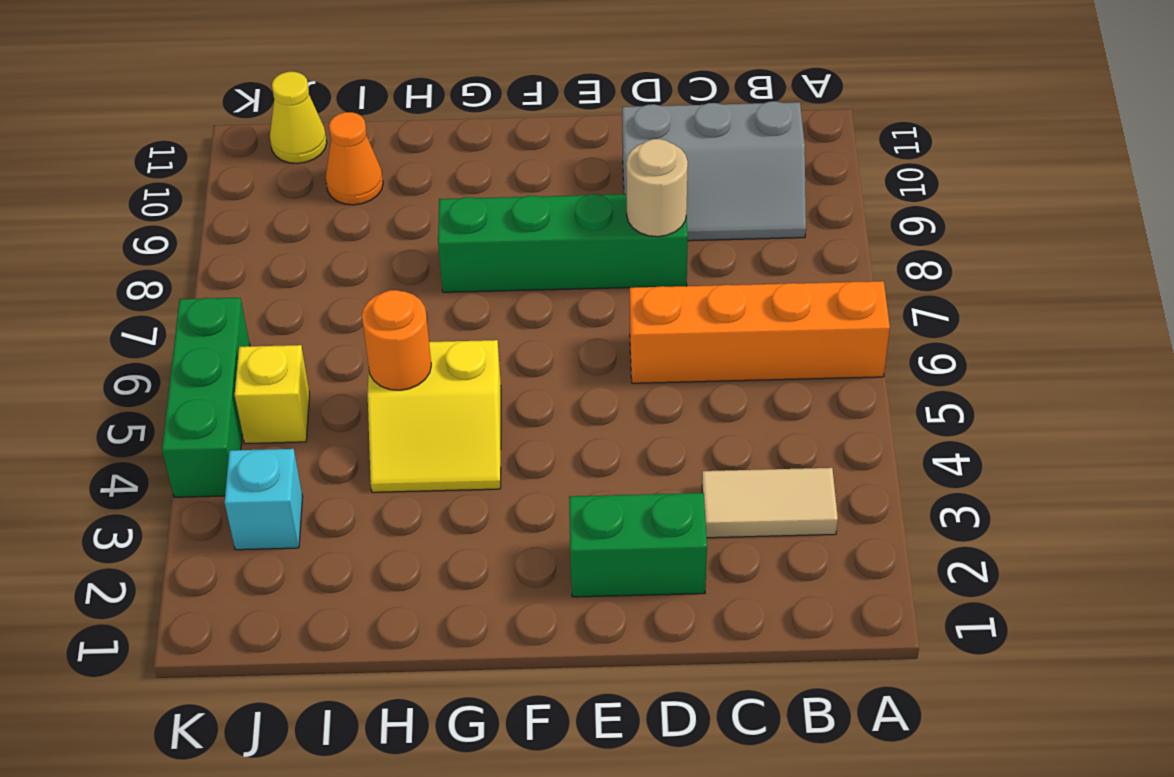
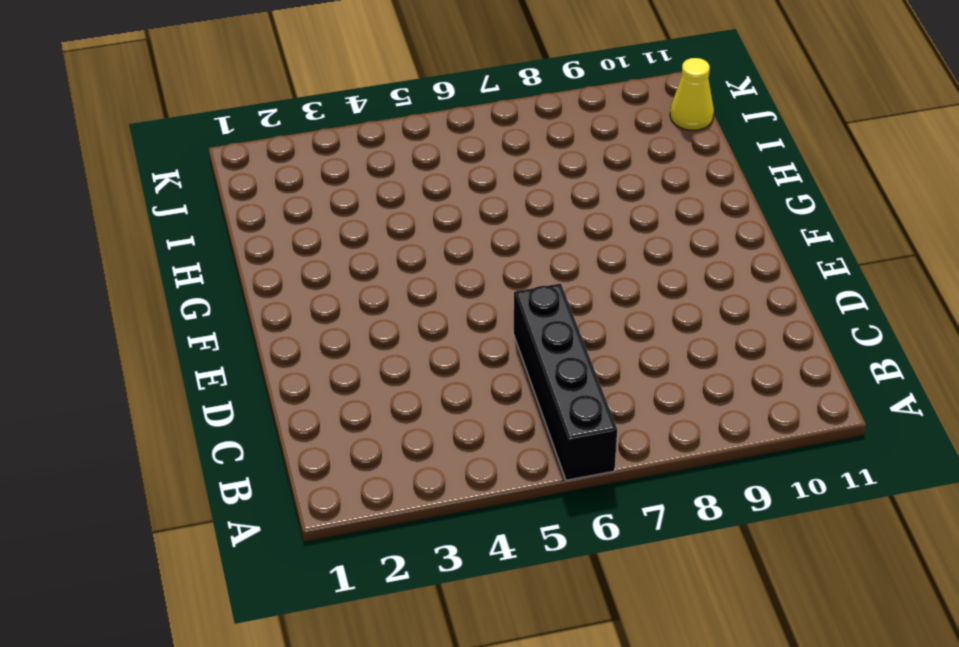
black 1x4 brick [513,283,617,480] -> orange 1x4 brick [630,281,890,383]
none -> tan 1x2 tile [702,468,838,538]
none -> grey 2x3 slope [622,101,806,241]
none -> green 1x2 brick [569,493,707,597]

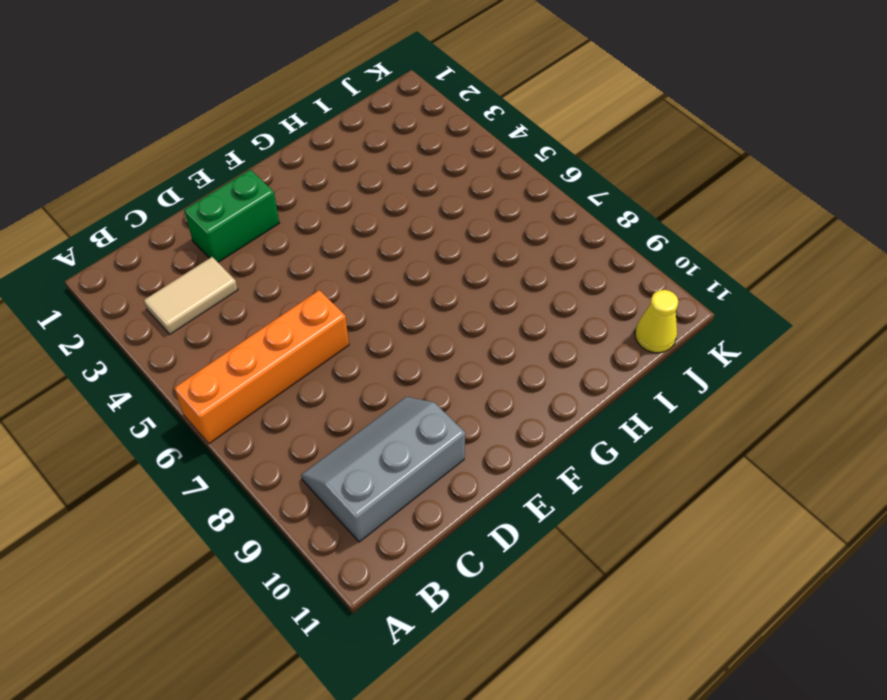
none -> green 1x4 brick [438,194,688,292]
none -> yellow 2x2 slope [368,340,501,492]
none -> orange 1x1 cone [326,112,383,205]

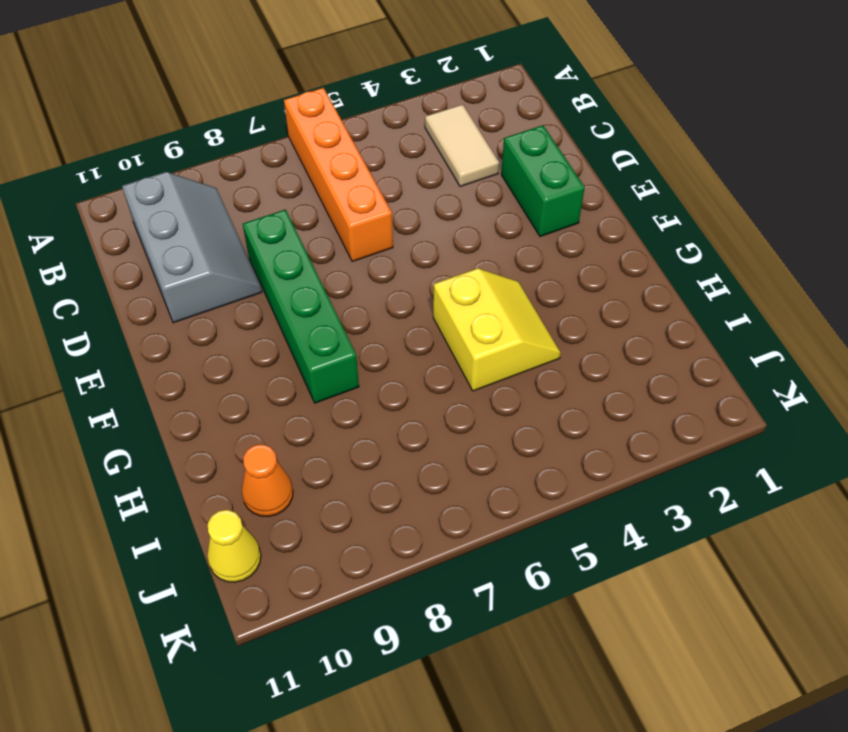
none -> cyan 1x1 brick [225,449,303,550]
none -> yellow 1x1 brick [235,345,310,444]
none -> green 1x3 brick [162,298,250,497]

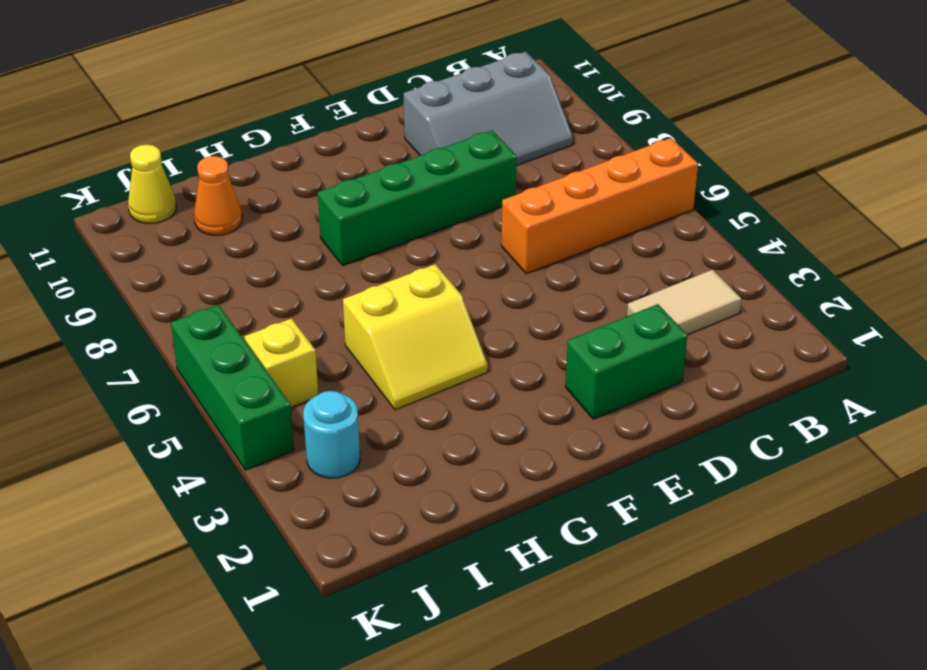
cyan 1x1 round brick [303,391,360,478] -> cyan 1x1 brick [225,449,303,550]
none -> tan 1x1 round brick [626,139,688,237]
none -> orange 1x1 round brick [362,290,431,390]

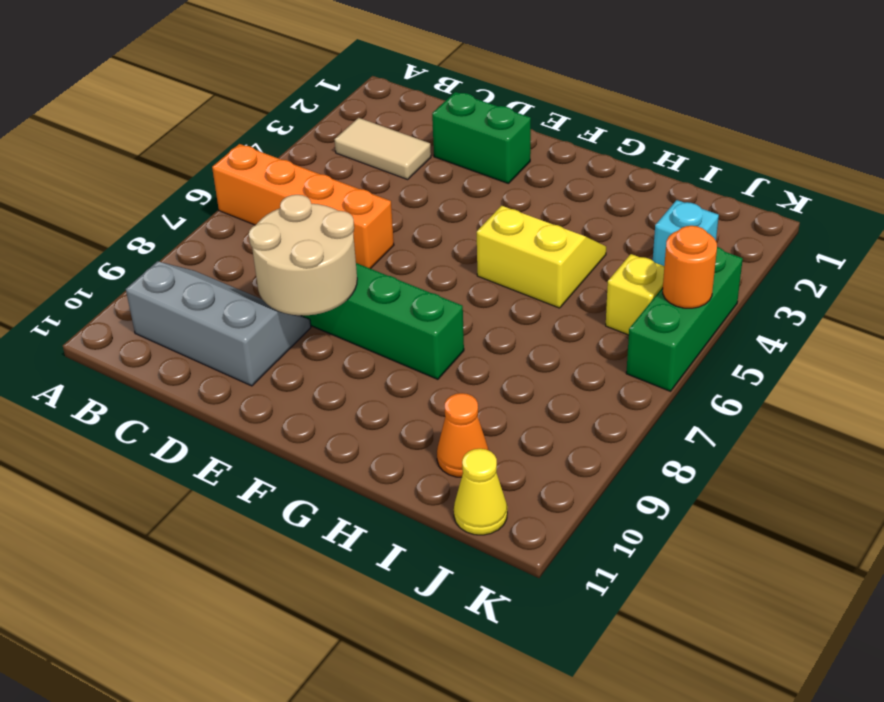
tan 2x2 round brick [249,195,357,315] -> tan 1x1 round brick [626,139,688,237]
orange 1x1 round brick [663,226,717,308] -> orange 1x1 round brick moved to [362,290,431,390]

